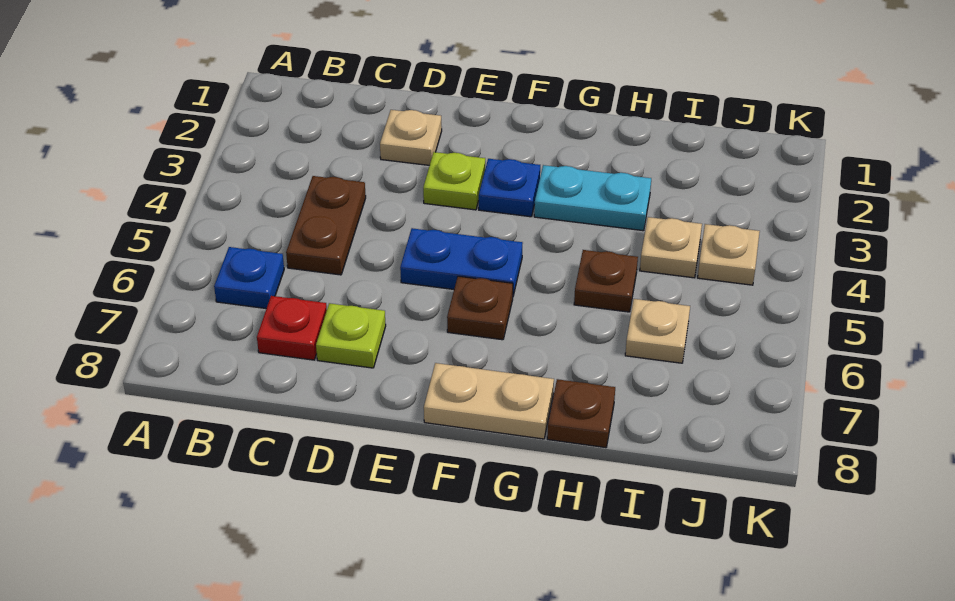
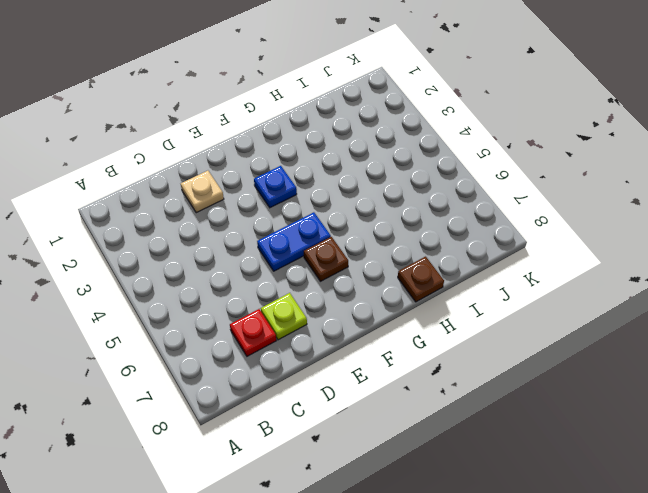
none -> blue 1x1 plate [214,247,284,309]
none -> brown 1x2 plate [286,176,366,275]
none -> lime 1x1 plate [423,152,485,210]

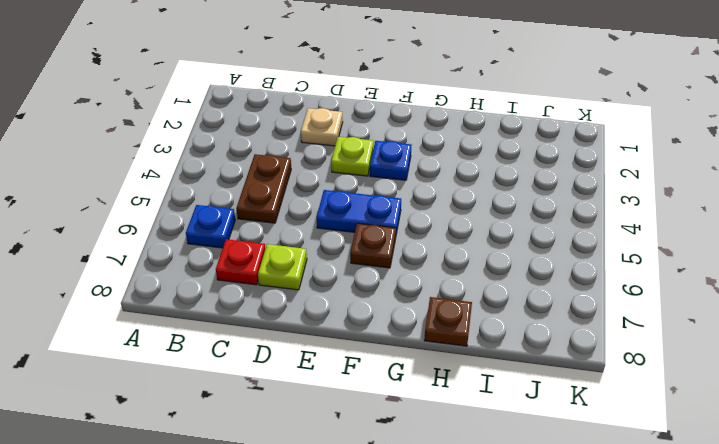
none -> tan 1x2 plate [424,363,554,439]
none -> cyan 1x2 plate [534,165,651,231]
none -> brown 1x1 plate [574,250,638,312]

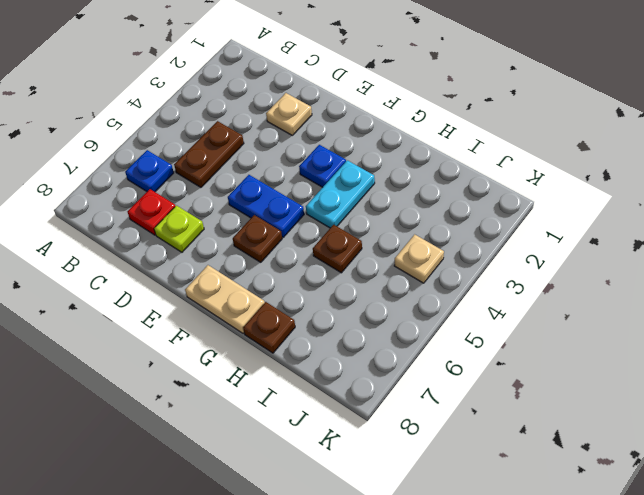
cyan 1x2 plate [306,160,375,228] -> cyan 1x2 plate turned to [534,165,651,231]
none -> lime 1x1 plate [423,152,485,210]
none -> tan 1x1 plate [640,217,702,278]
none -> tan 1x1 plate [625,299,690,363]

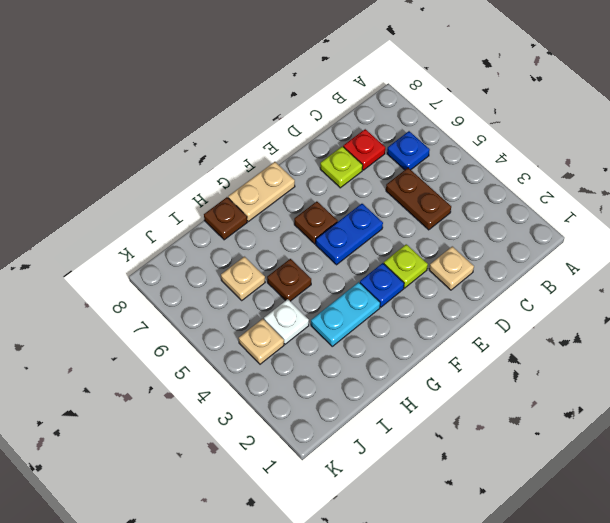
white 1x1 plate [264,299,309,344] -> tan 1x1 plate [640,217,702,278]

